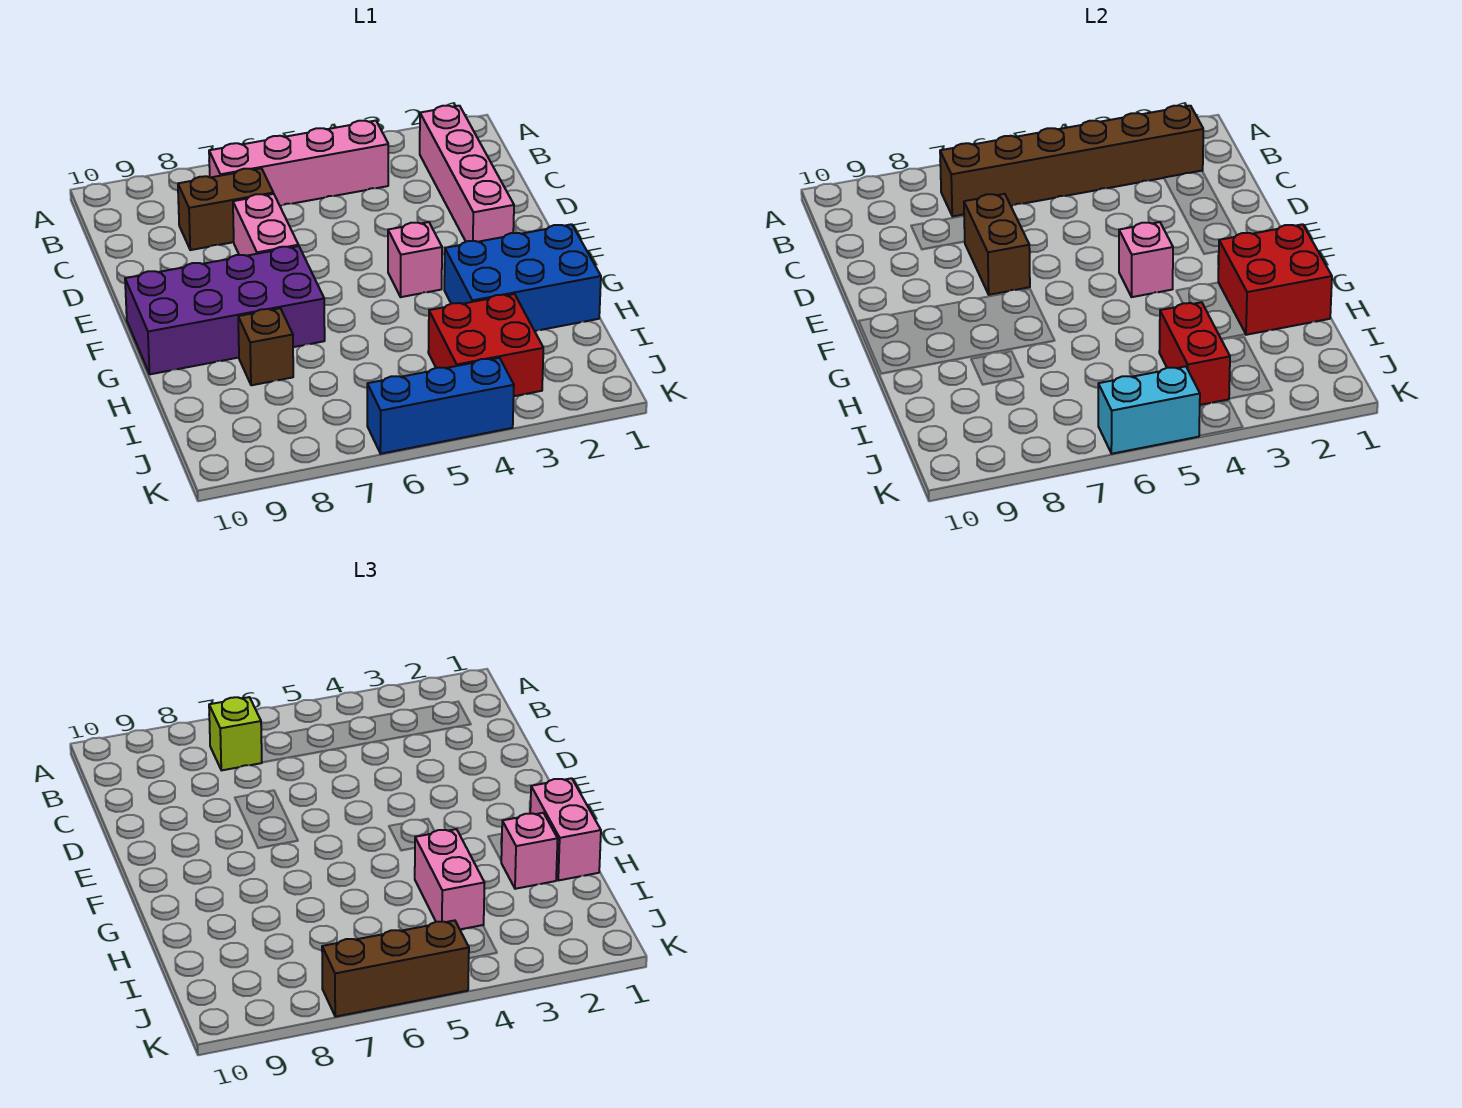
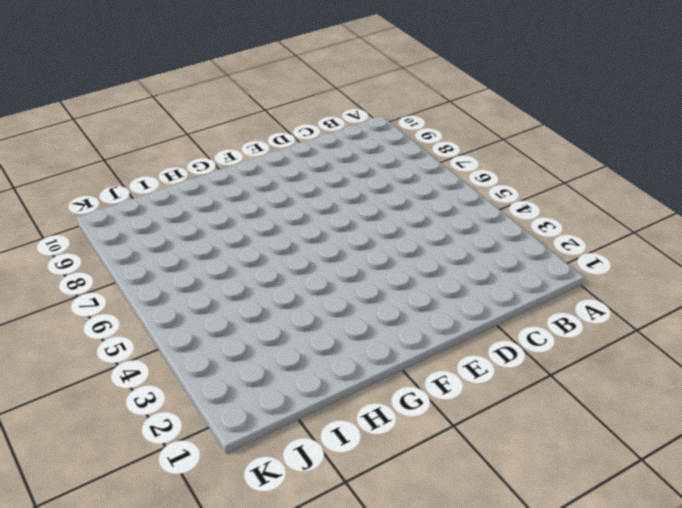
none -> pink 1x4 brick [420,106,514,242]
none -> pink 1x4 brick [209,121,388,206]
none -> brown 1x2 brick [178,168,273,250]

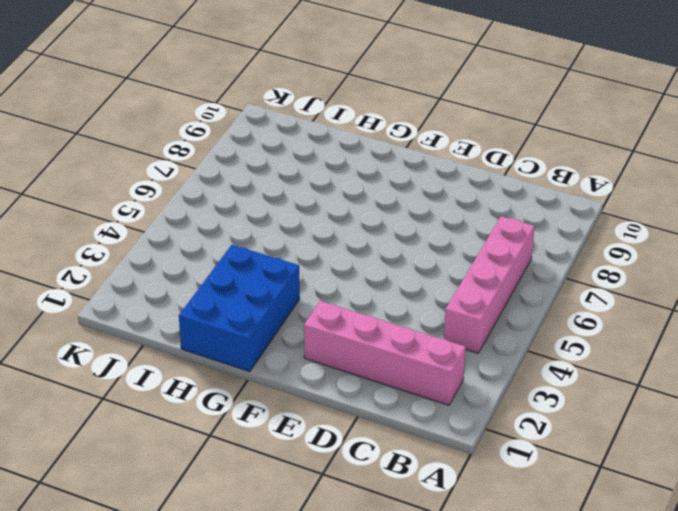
none -> brown 1x2 brick [178,168,273,250]
none -> pink 1x2 brick [233,194,298,256]
none -> pink 1x1 brick [388,222,442,297]

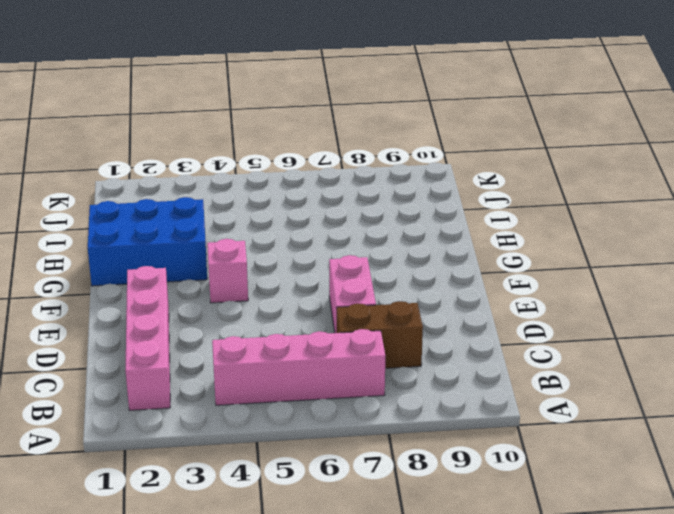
none -> purple 2x4 brick [125,246,325,374]
none -> brown 1x1 brick [238,308,293,385]
none -> red 2x2 brick [428,294,543,396]

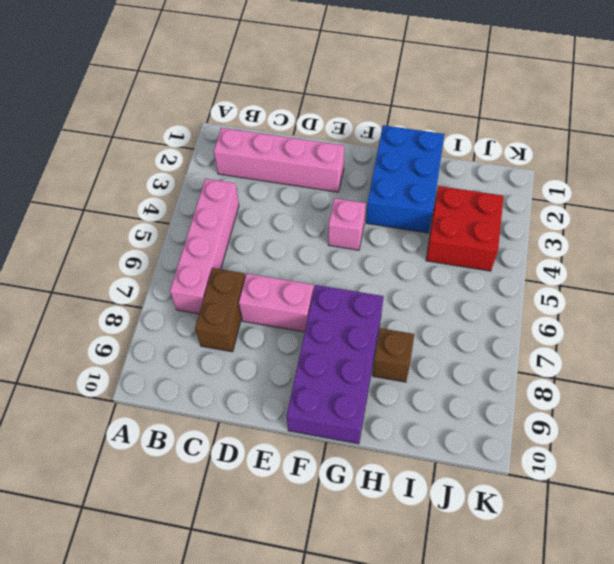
none -> blue 1x3 brick [367,358,514,454]
none -> brown 1x6 brick [940,106,1203,216]
none -> brown 1x2 brick [964,194,1030,295]

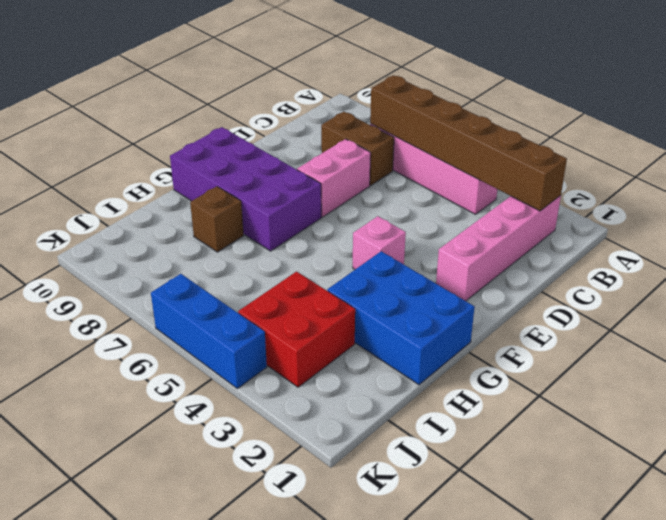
none -> brown 1x2 brick [964,194,1030,295]
none -> pink 1x1 brick [1119,222,1173,297]
none -> red 2x2 brick [1218,224,1332,335]

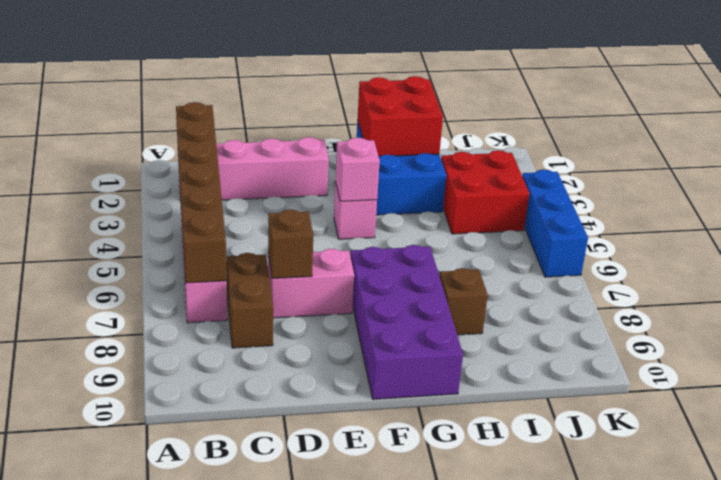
brown 1x1 brick [268,210,313,278] -> brown 1x2 brick [964,194,1030,295]
none -> red 1x2 brick [1159,302,1230,405]
none -> cyan 1x2 brick [1098,366,1200,454]
none -> lime 1x1 brick [209,697,262,770]

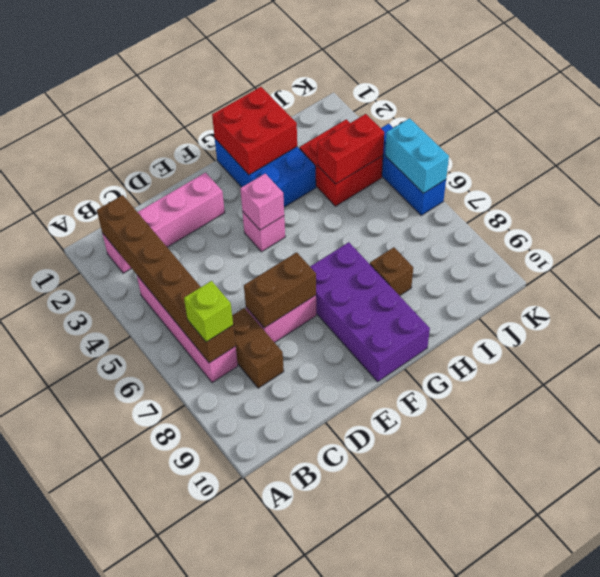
none -> pink 1x2 brick [530,778,601,880]
none -> pink 1x1 brick [501,813,558,889]
none -> pink 1x2 brick [415,829,485,929]

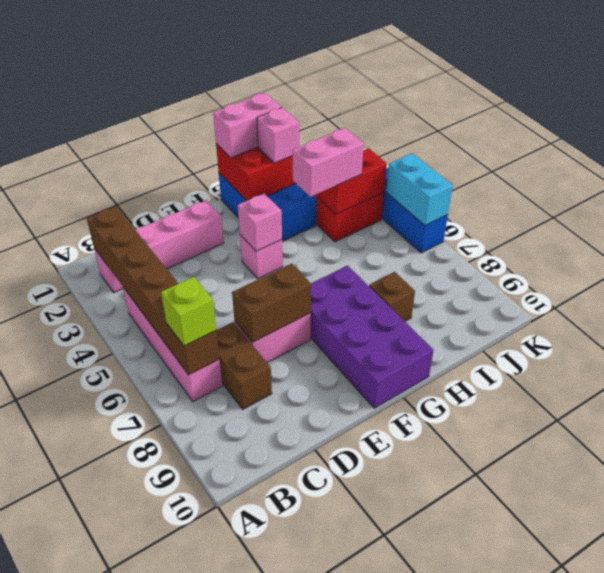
none -> brown 1x3 brick [322,920,469,1017]

